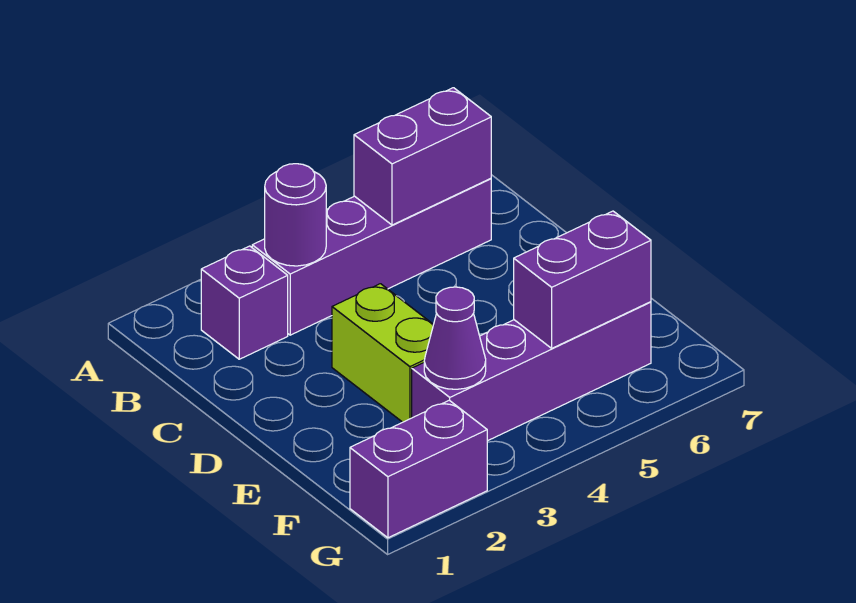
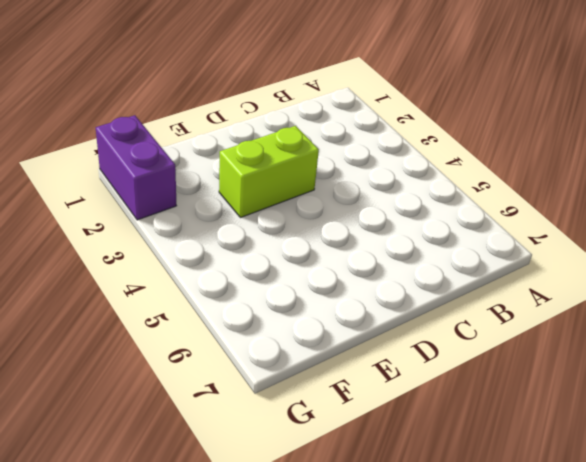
none -> purple 1x1 brick [201,246,288,359]
none -> purple 1x4 brick [252,178,491,335]

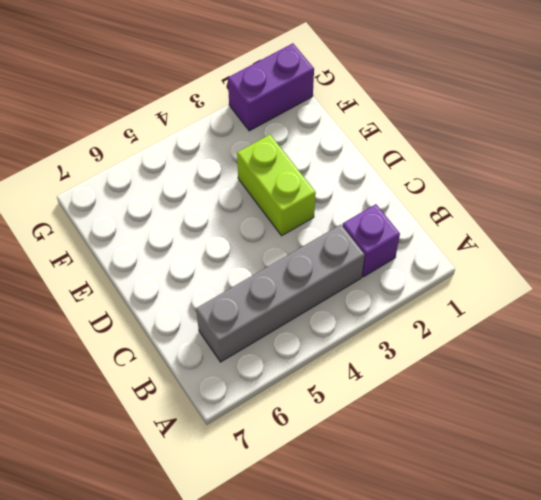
grey 1x4 brick [196,225,365,362] -> purple 1x4 brick [252,178,491,335]
none -> purple 1x4 brick [412,302,651,441]
none -> purple 1x1 round brick [265,164,326,266]

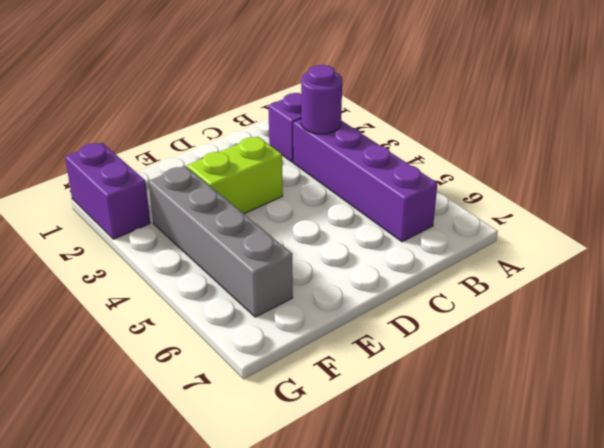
grey 1x4 brick [149,166,293,317] -> purple 1x4 brick [412,302,651,441]
none -> purple 1x2 brick [354,88,491,225]
none -> purple 1x1 cone [424,287,486,389]

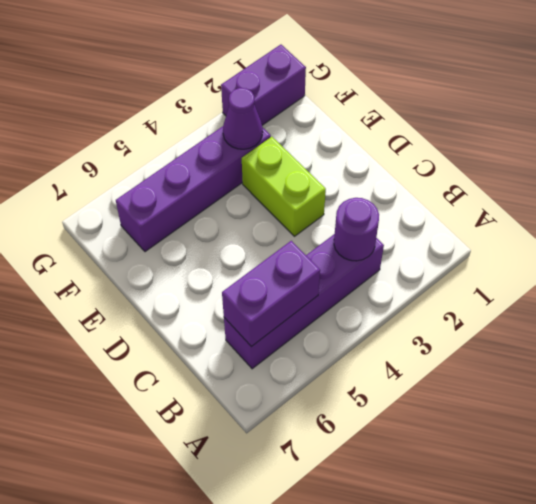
none -> purple 1x1 brick [201,246,288,359]
none -> purple 1x2 brick [514,211,651,348]

